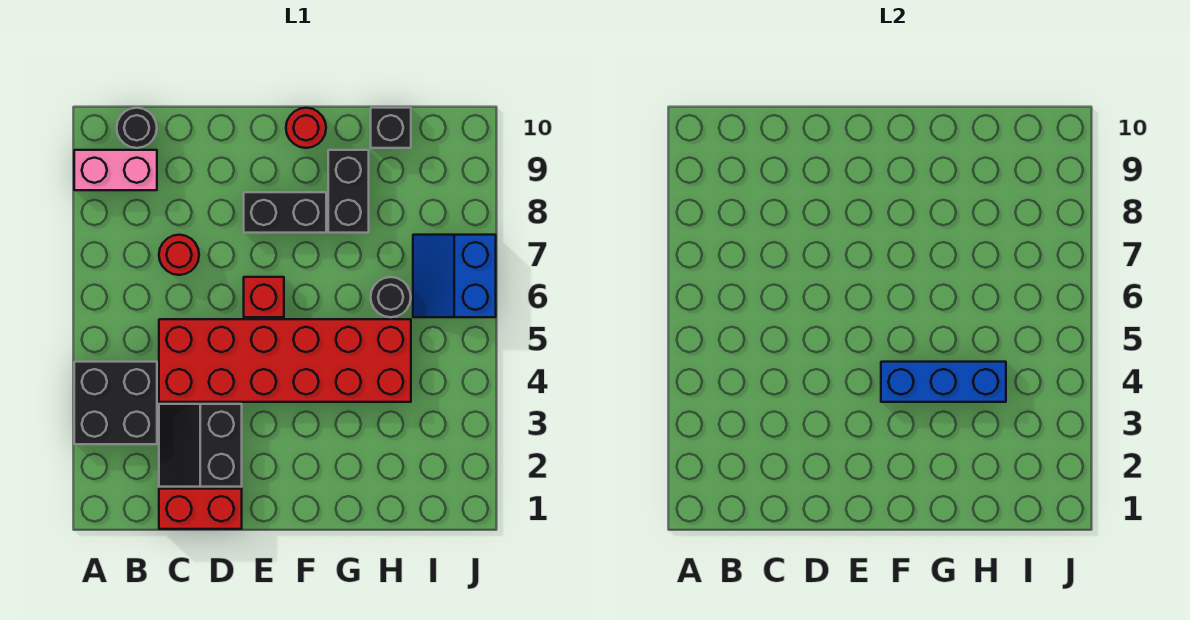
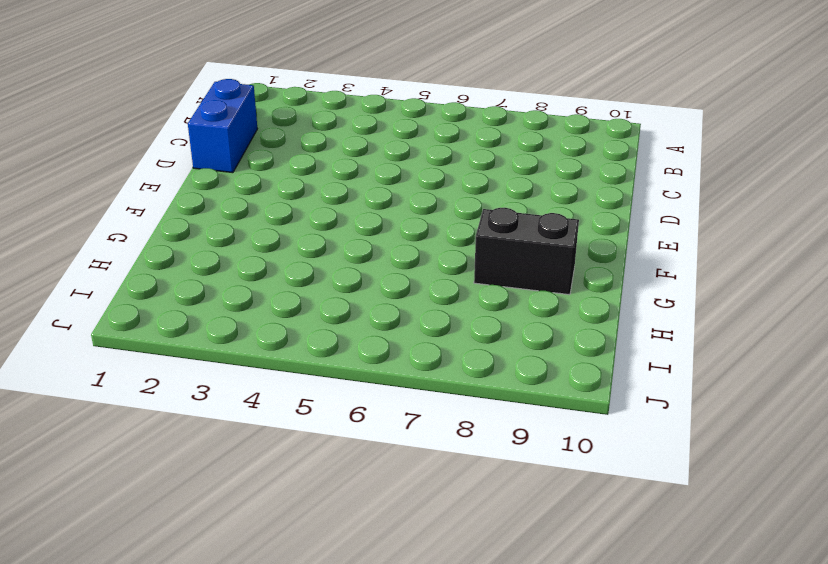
blue 1x2 brick [188,79,257,173] -> red 1x2 brick [159,489,242,529]
none -> black 2x2 brick [74,362,157,444]
none -> pink 1x2 brick [74,150,157,190]
none -> black 1x1 round brick [117,108,157,148]

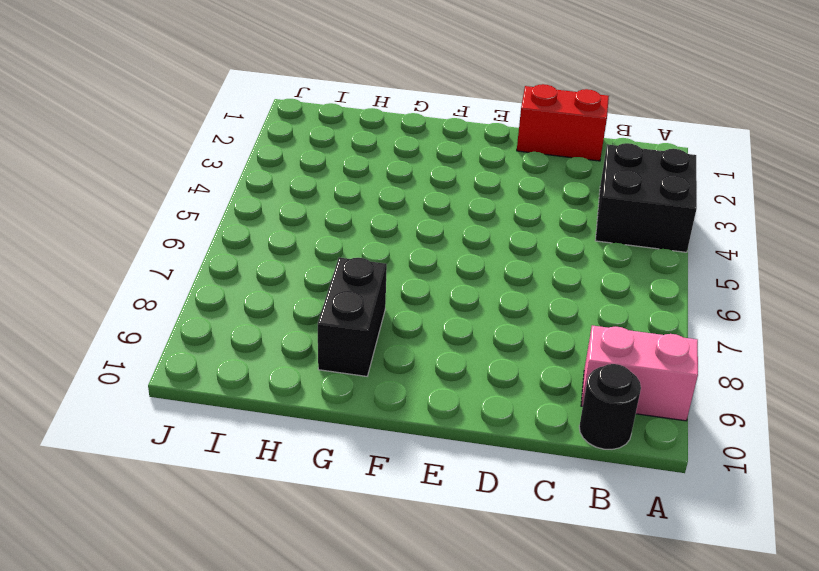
none -> black 2x2 slope [159,404,242,487]
none -> red 2x6 brick [159,319,411,402]
none -> red 1x1 round brick [159,235,199,275]

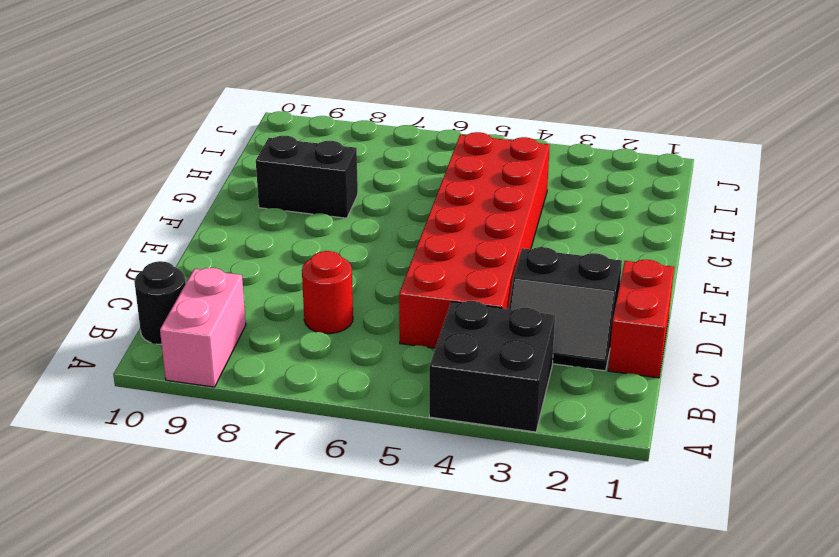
none -> red 1x1 brick [244,277,284,317]
none -> black 1x2 brick [244,192,326,233]
none -> red 1x1 round brick [286,108,326,148]

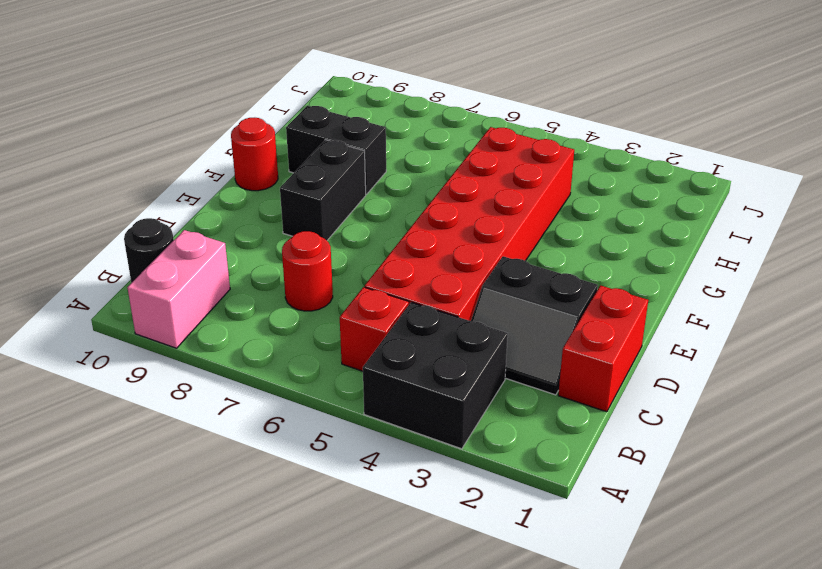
red 1x1 brick [340,287,409,371] -> red 1x1 brick moved to [244,277,284,317]
none -> black 1x1 round brick [371,277,411,317]
none -> black 1x1 brick [371,108,411,148]
none -> blue 2x2 slope [413,235,496,317]

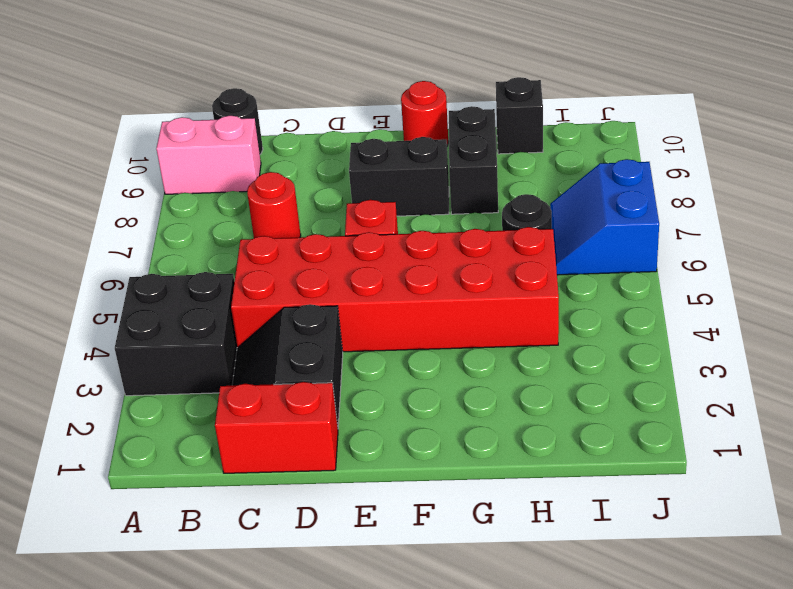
none -> blue 1x3 brick [881,362,1006,402]

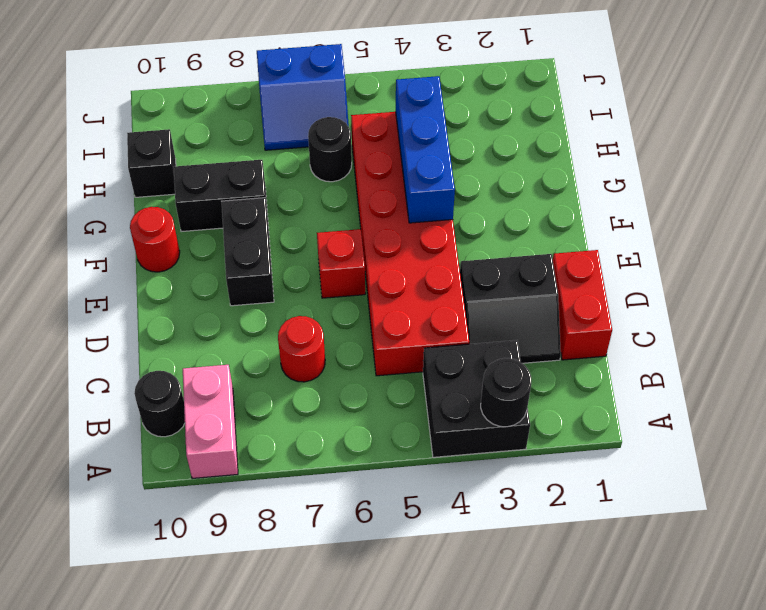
black 1x1 round brick [481,358,531,427] -> none

